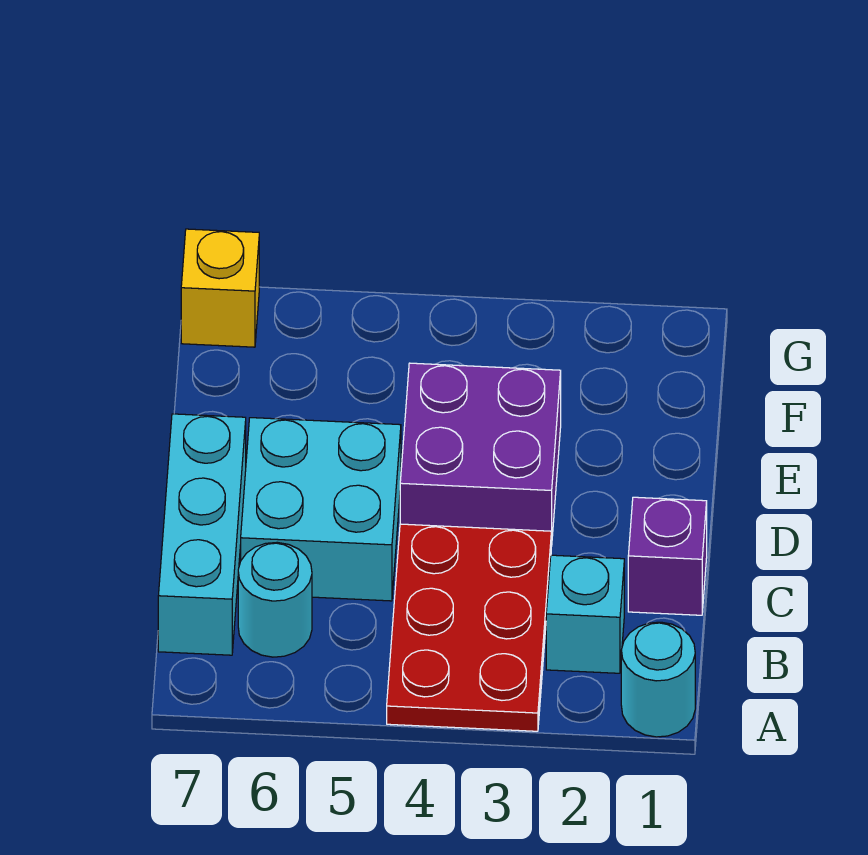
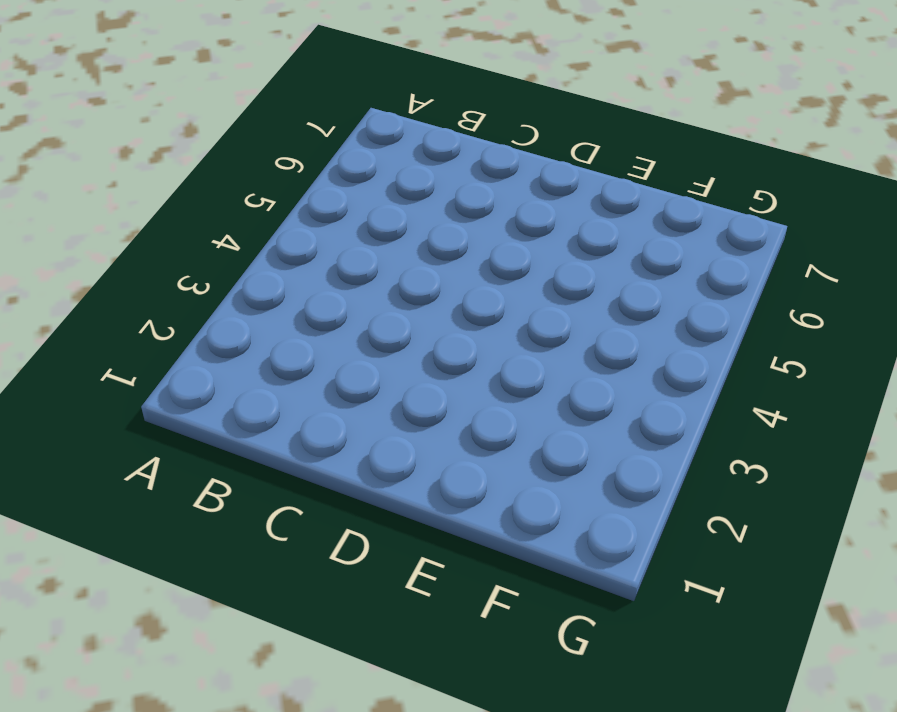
none -> cyan 1x1 round brick [621,622,695,737]
none -> red 2x3 plate [387,524,551,731]

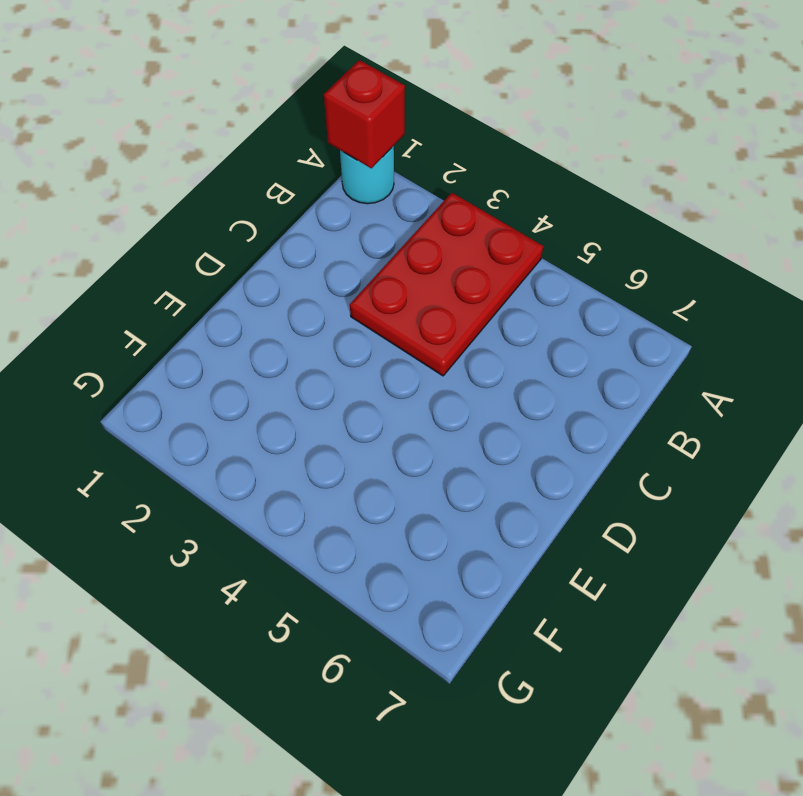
red 1x1 brick [324,60,405,168] -> none
none -> cyan 1x1 brick [546,555,624,673]
none -> cyan 1x1 round brick [238,542,312,657]

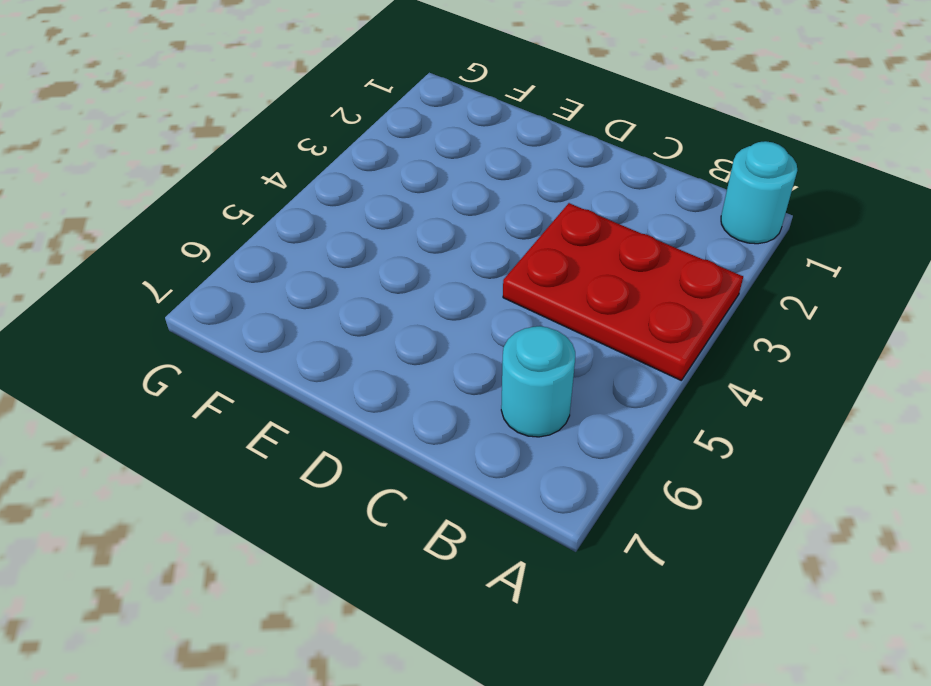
none -> cyan 1x1 brick [546,555,624,673]
none -> cyan 1x3 brick [158,414,246,655]

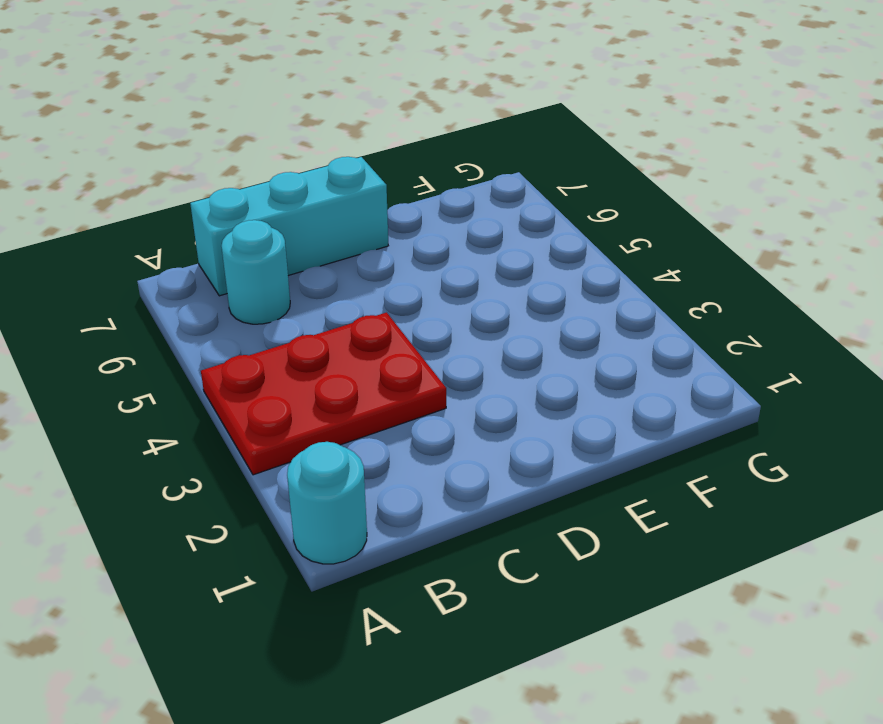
none -> cyan 1x1 brick [546,555,624,673]
none -> purple 1x1 brick [628,497,707,615]

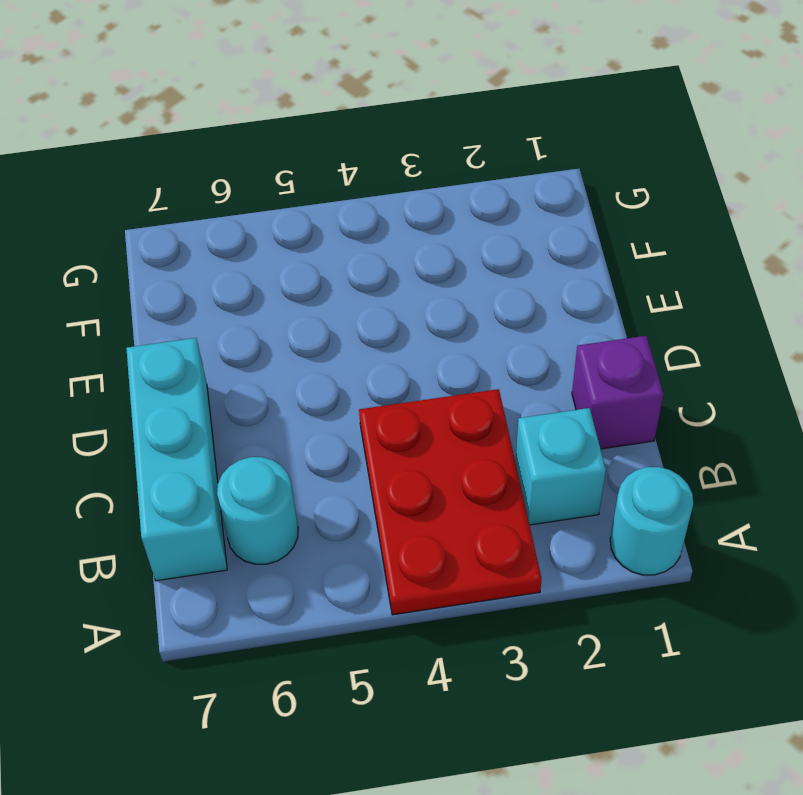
none -> cyan 2x2 brick [241,418,401,601]
none -> purple 2x2 brick [400,363,561,546]

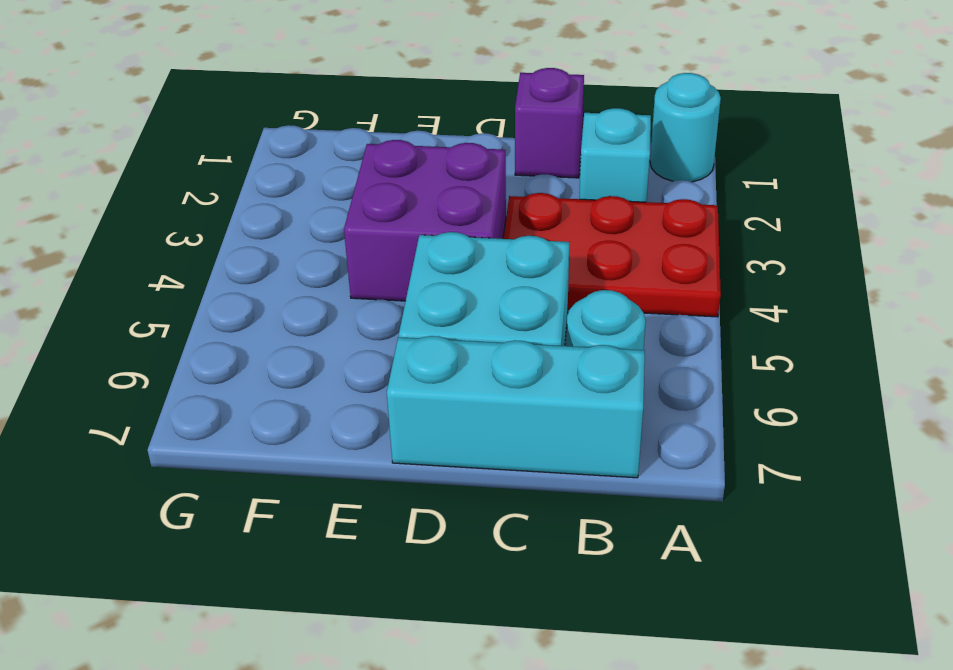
none -> yellow 1x1 brick [181,229,259,347]

